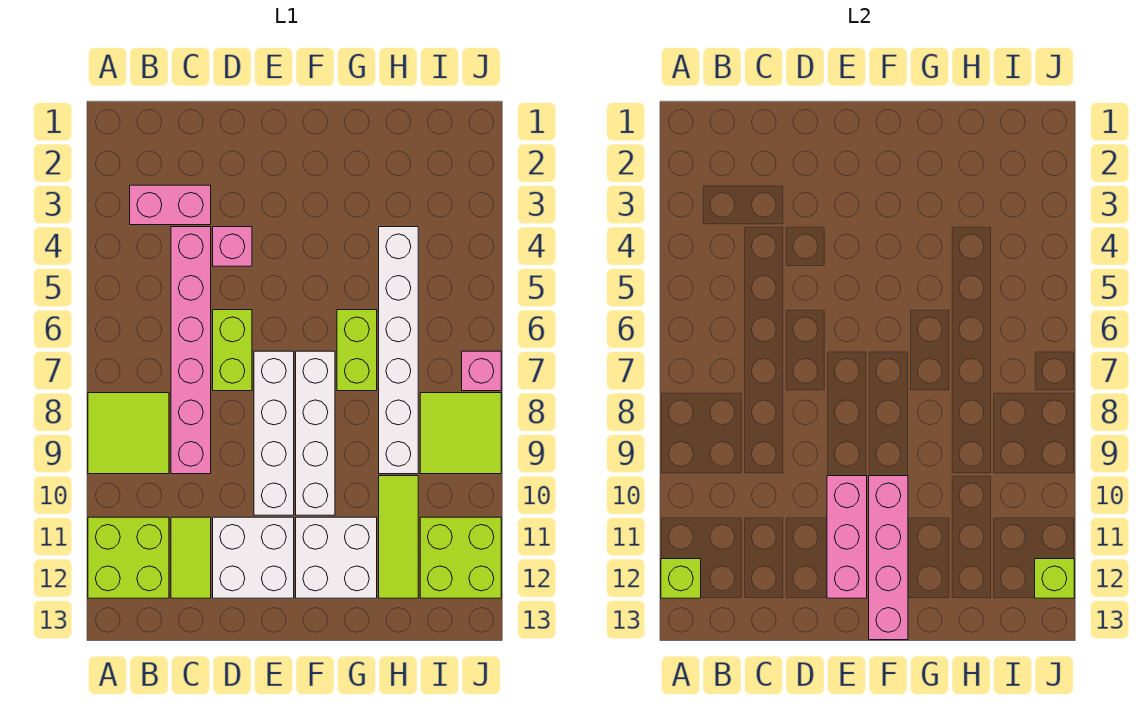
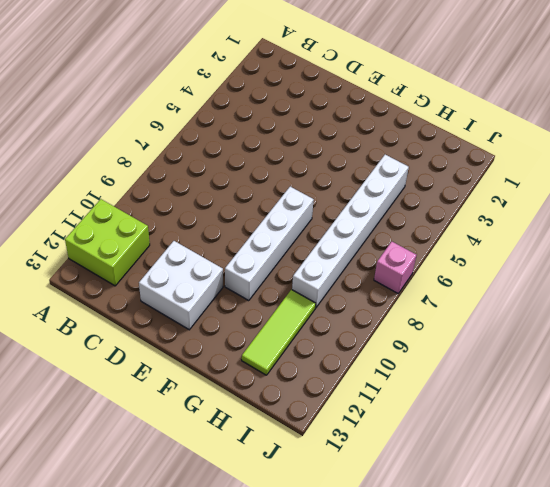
none -> lime 2x2 tile [88,393,169,474]
none -> pink 1x2 brick [130,185,211,225]
none -> pink 1x6 brick [171,227,211,474]

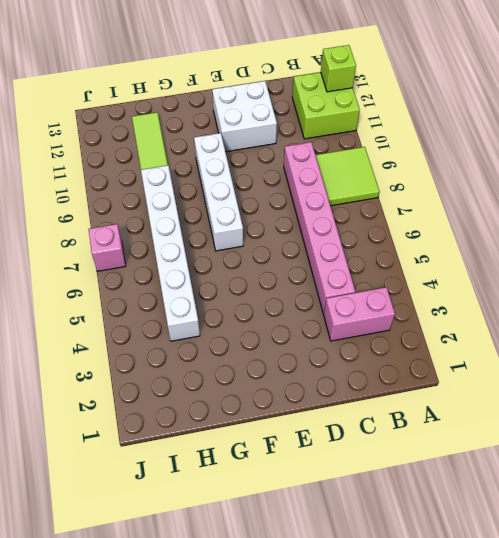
none -> lime 1x2 tile [171,517,211,598]
none -> pink 1x1 brick [213,227,252,266]
none -> lime 1x2 brick [213,310,252,391]

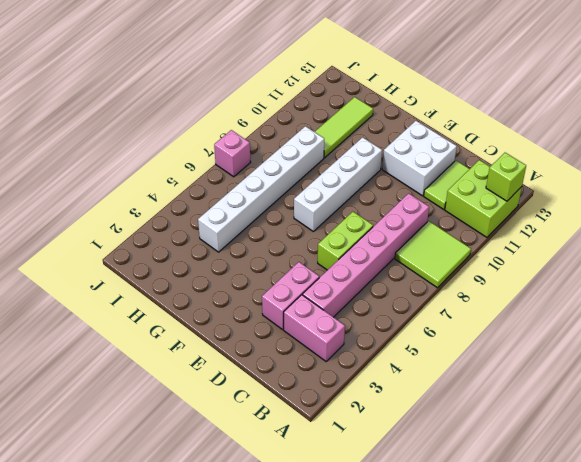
pink 1x2 brick [262,262,319,329] -> pink 1x1 brick [213,227,252,266]
none -> white 1x4 brick [254,351,294,515]
none -> white 2x2 brick [296,517,377,598]
none -> lime 1x2 brick [337,310,377,391]

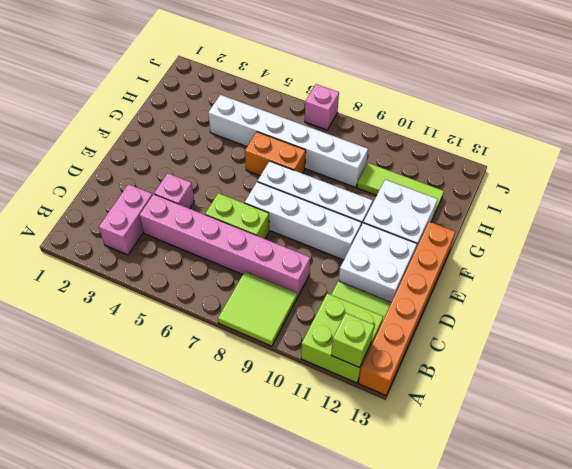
orange 1x6 brick [358,222,455,395] -> none
orange 1x2 brick [245,132,306,176] -> lime 1x2 brick [337,310,377,391]
none -> lime 2x2 tile [420,393,501,474]
none -> lime 2x2 brick [420,517,501,598]
none -> pink 1x3 brick [827,476,867,598]

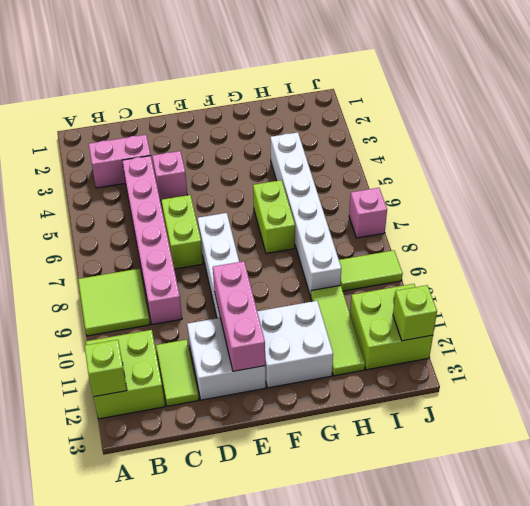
lime 1x2 tile [339,250,403,291] -> lime 2x2 tile [420,393,501,474]
none -> white 1x4 brick [296,351,335,515]
none -> pink 1x4 brick [869,476,908,640]

